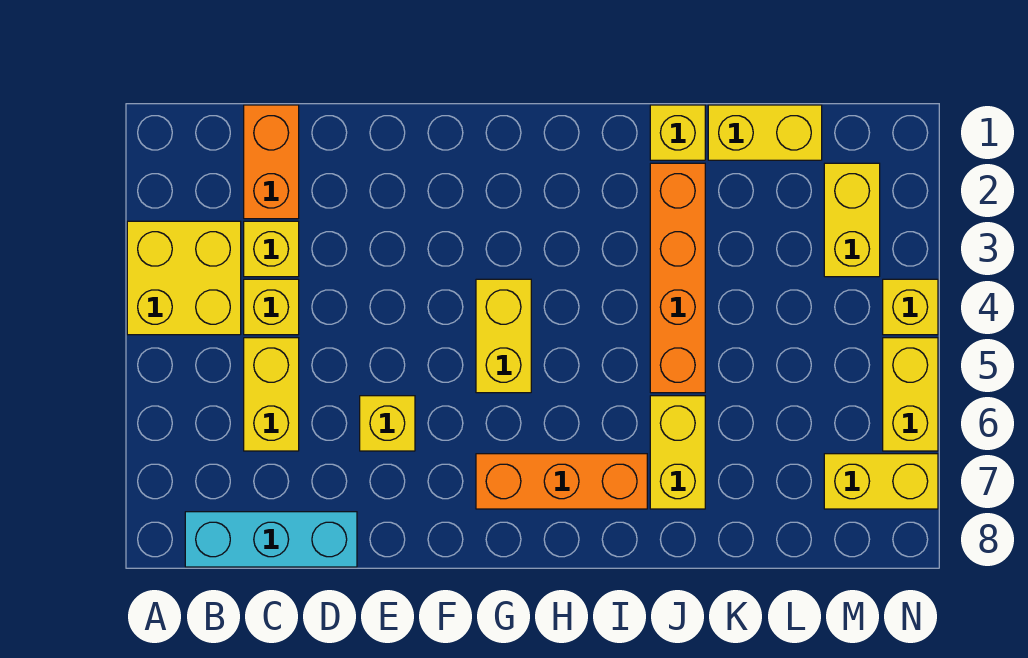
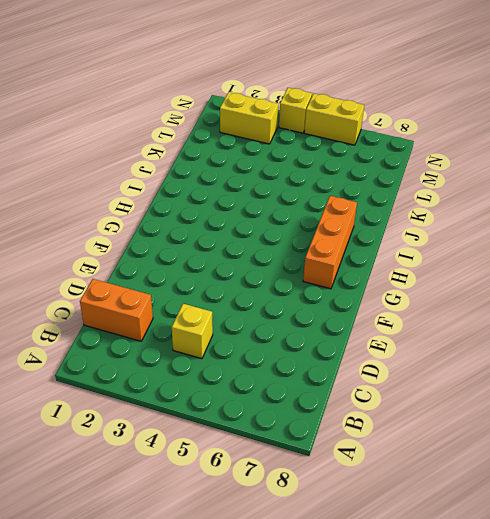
none -> yellow 2x2 brick [127,221,241,335]
none -> cyan 1x3 brick [185,512,357,567]
none -> yellow 1x1 brick [244,221,299,277]

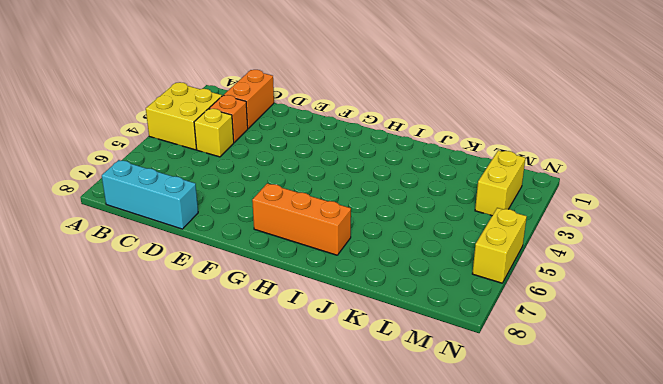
orange 1x1 brick [209,95,248,142] -> yellow 1x1 brick [244,221,299,277]
none -> yellow 1x2 brick [244,338,299,451]
none -> yellow 1x1 brick [360,396,415,451]
none -> yellow 1x2 brick [476,279,531,393]

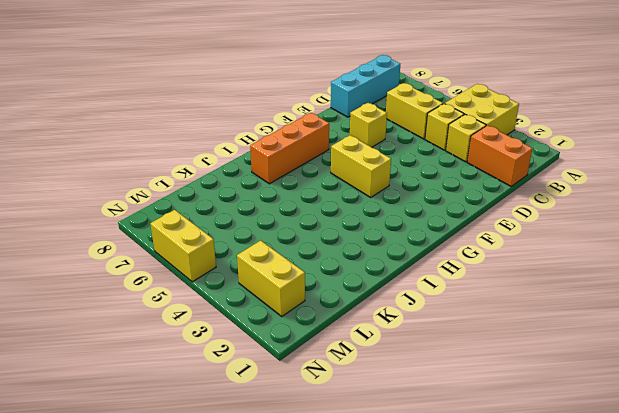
none -> yellow 1x1 brick [650,105,705,160]
none -> orange 1x4 brick [650,163,705,393]
none -> yellow 1x2 brick [650,396,705,509]

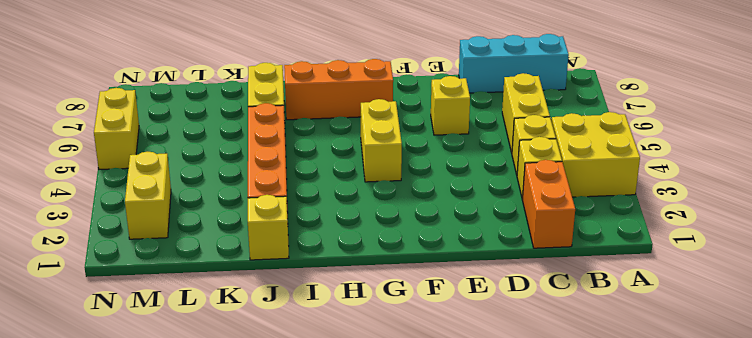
none -> yellow 1x2 brick [708,105,822,160]
none -> yellow 1x2 brick [824,454,938,509]
none -> yellow 1x1 brick [883,279,938,335]

